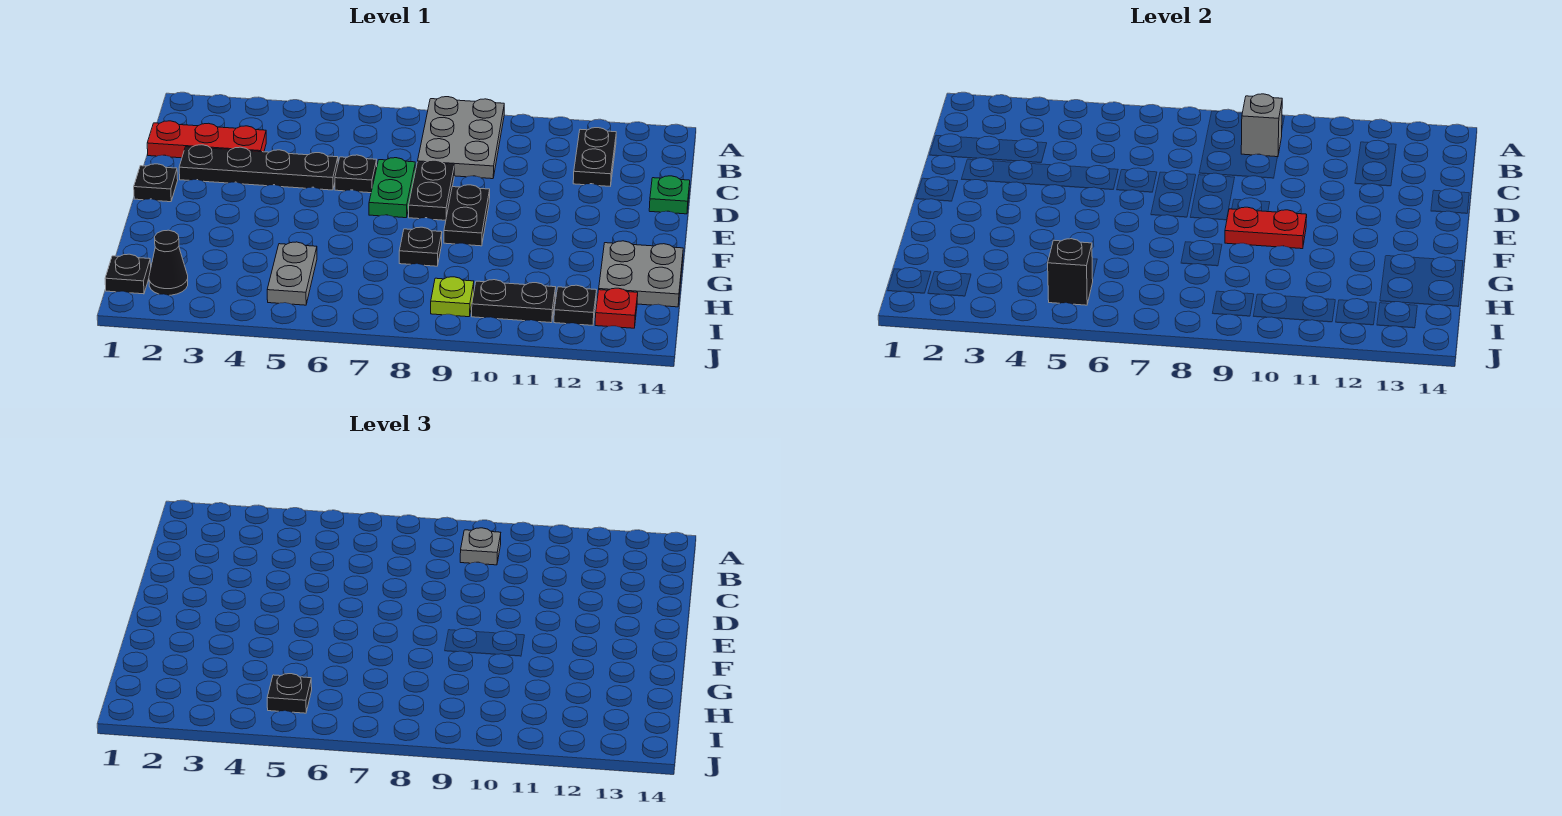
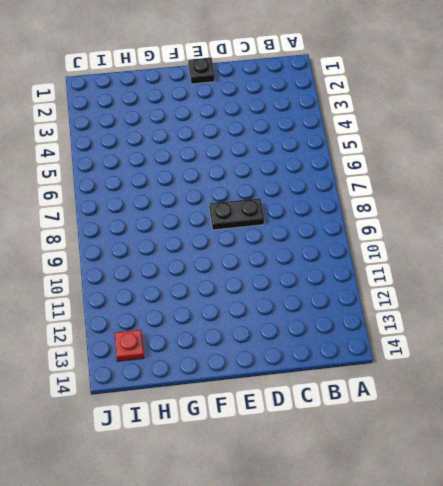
none -> grey 2x3 plate [418,97,504,179]
none -> black 1x2 plate [573,128,616,186]
none -> red 1x3 plate [147,121,266,158]

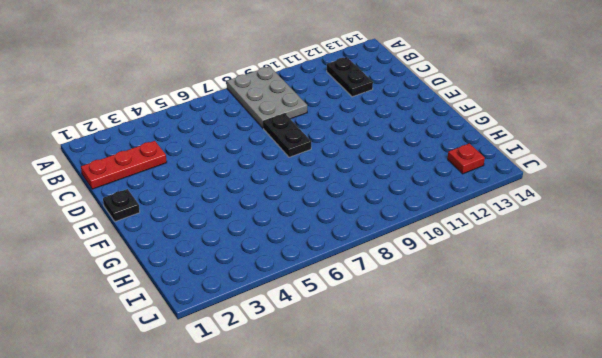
none -> black 1x4 plate [179,145,338,190]
none -> black 1x1 plate [335,155,377,193]
none -> green 1x2 plate [369,158,415,218]

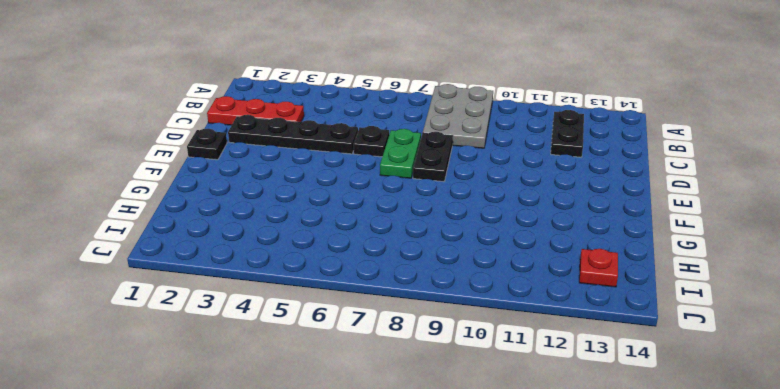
none -> green 1x1 plate [649,176,690,214]
none -> black 1x2 plate [444,185,490,246]
none -> black 1x1 plate [399,227,442,266]

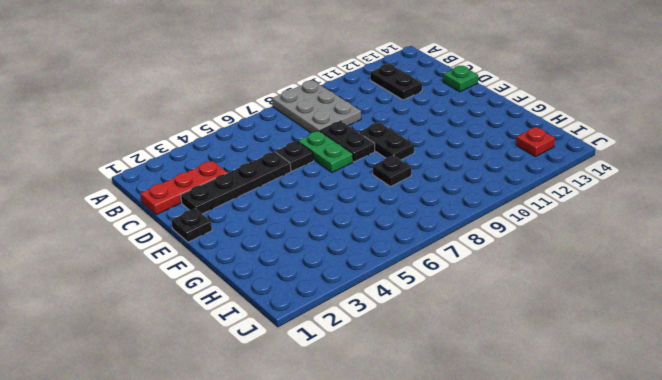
none -> grey 2x2 plate [599,241,683,307]
none -> grey 1x2 plate [267,242,317,305]
none -> black 1x1 plate [105,254,151,294]

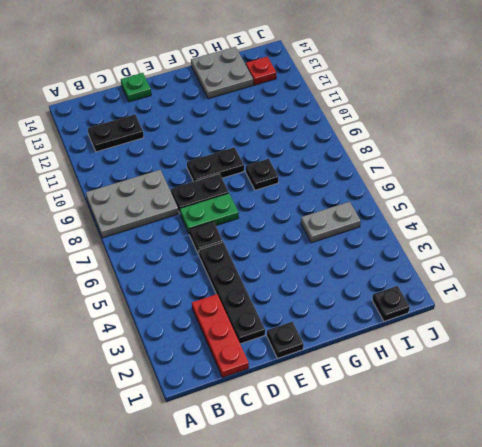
none -> black 1x1 cone [149,230,188,295]
none -> lime 1x1 plate [431,277,474,317]
none -> black 1x2 plate [472,280,556,323]

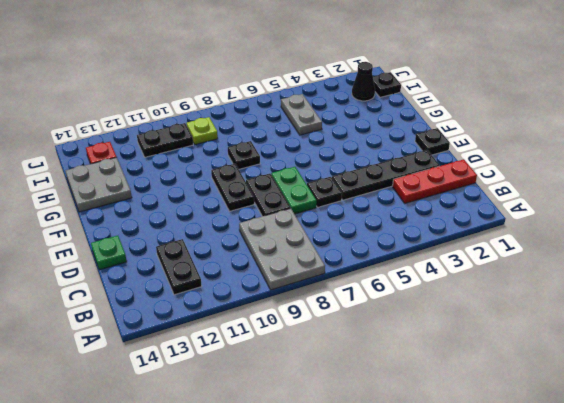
none -> black 1x1 plate [554,285,597,325]
none -> grey 1x1 brick [1241,94,1282,157]
none -> red 1x2 plate [1225,207,1307,249]

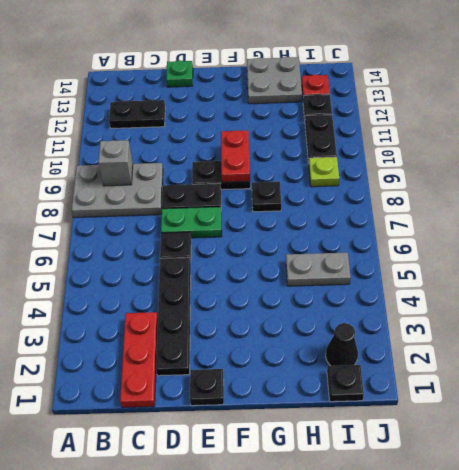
none -> black 1x1 brick [1048,239,1093,305]
none -> grey 1x1 plate [460,528,501,565]
none -> black 1x1 plate [267,674,312,713]

